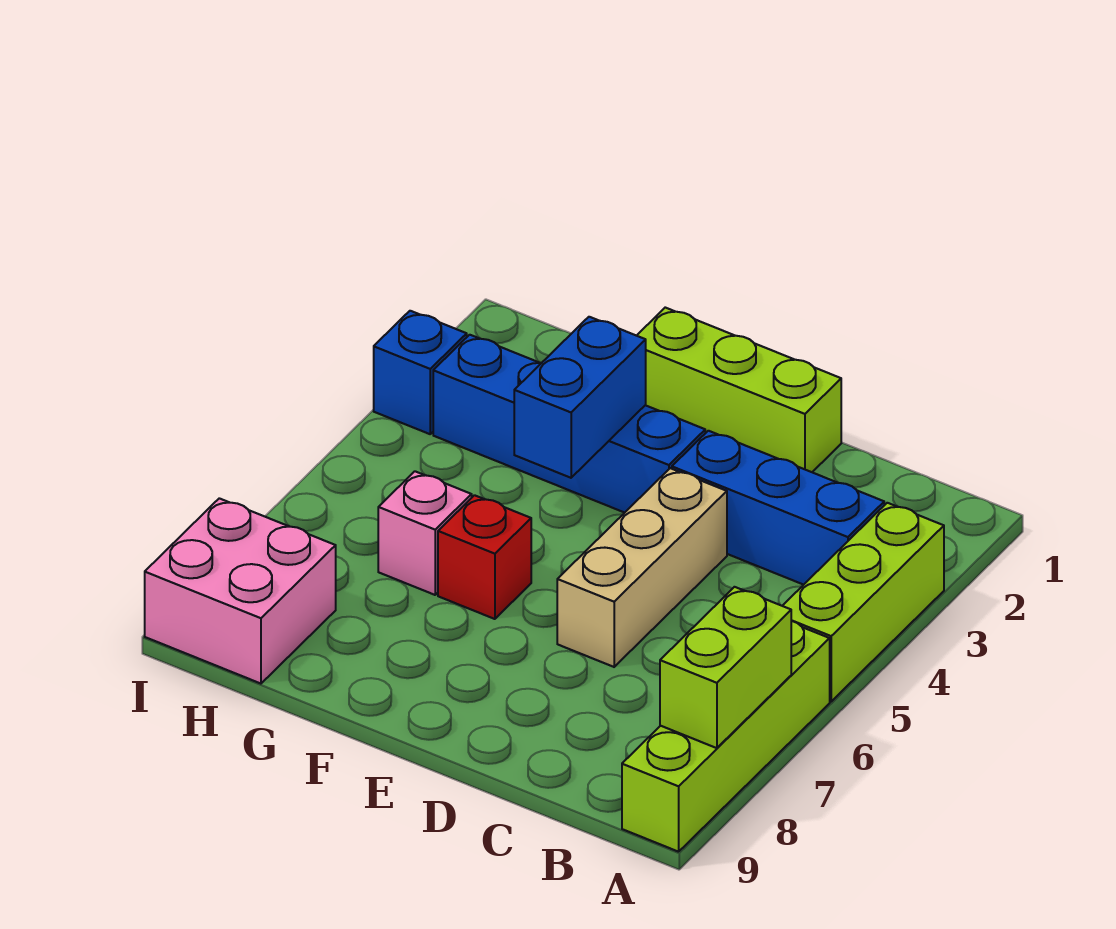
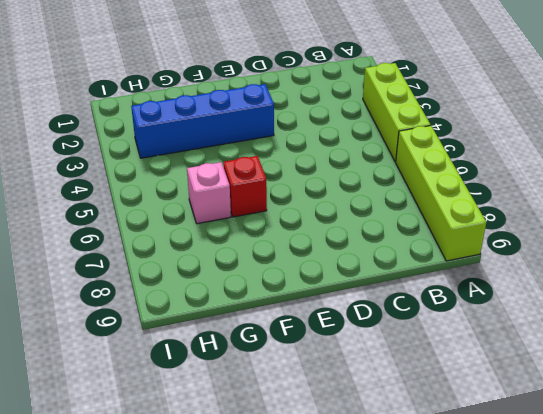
none -> blue 1x3 brick [672,431,884,585]
none -> lime 1x3 brick [637,308,841,472]
none -> tan 1x3 brick [557,468,727,667]

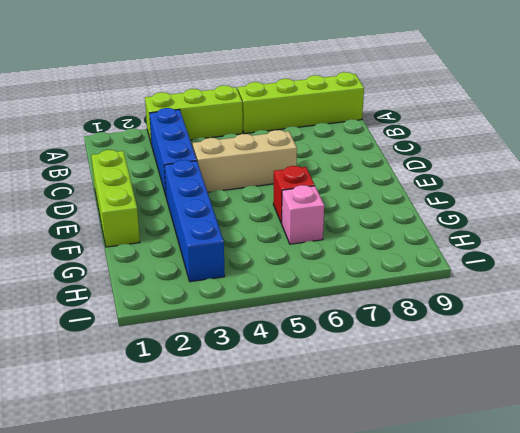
none -> pink 2x2 brick [145,498,336,684]
none -> blue 1x1 brick [374,311,467,434]
none -> lime 1x2 brick [660,587,792,748]

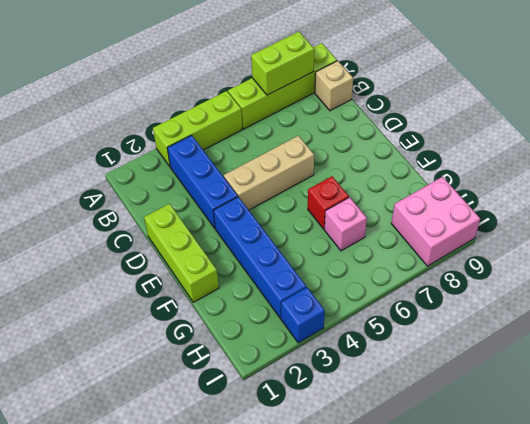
tan 1x1 brick [315,61,353,111] -> none
none -> blue 1x2 brick [514,317,646,478]

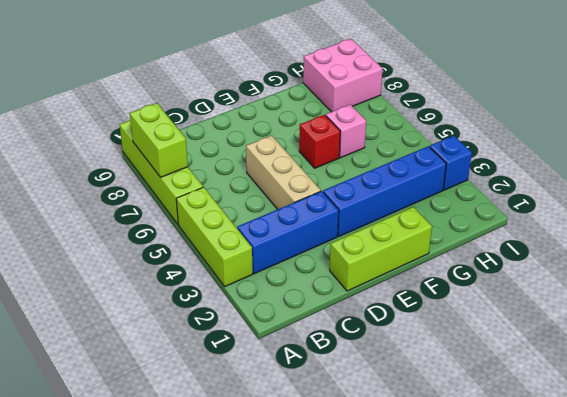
none -> blue 1x2 brick [514,317,646,478]

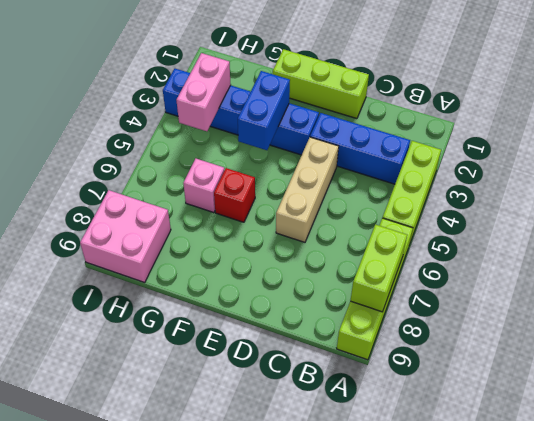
pink 1x2 brick [176,53,231,131] -> none

